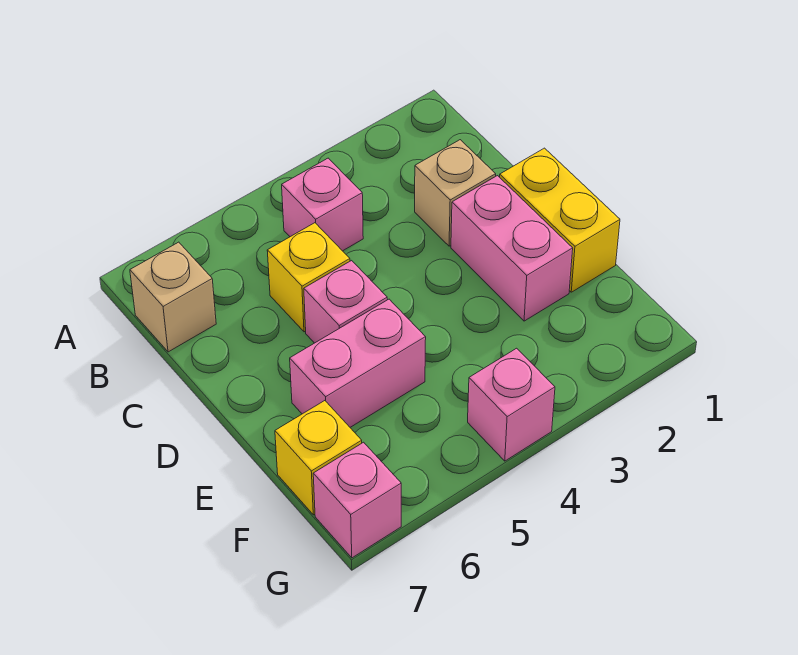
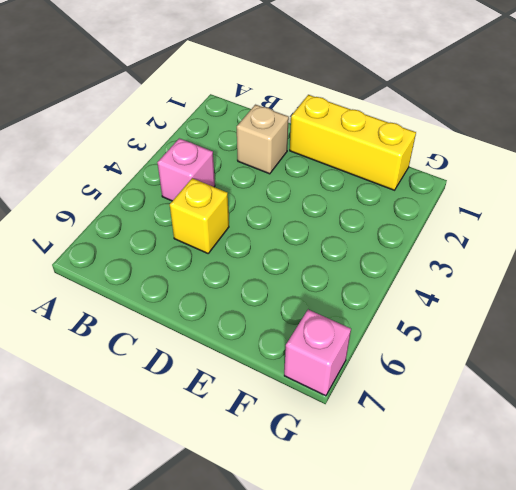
yellow 1x3 brick [290,95,416,190] -> yellow 1x2 brick [500,148,620,292]
none -> tan 1x1 brick [130,242,216,352]
none -> pink 1x2 brick [451,176,573,321]

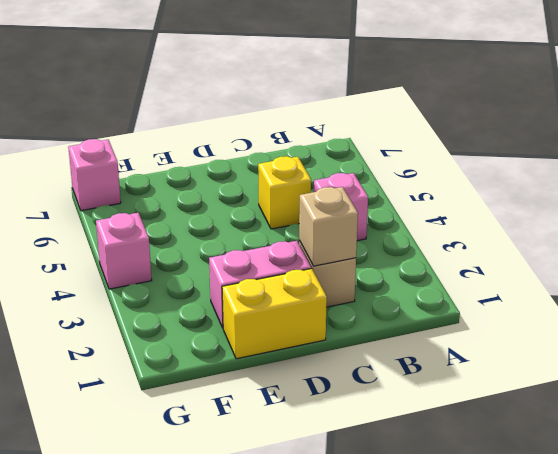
tan 1x1 brick [299,187,358,266] -> tan 1x1 brick moved to [130,242,216,352]
none -> pink 1x1 brick [304,261,387,343]
none -> pink 1x2 brick [290,299,426,427]

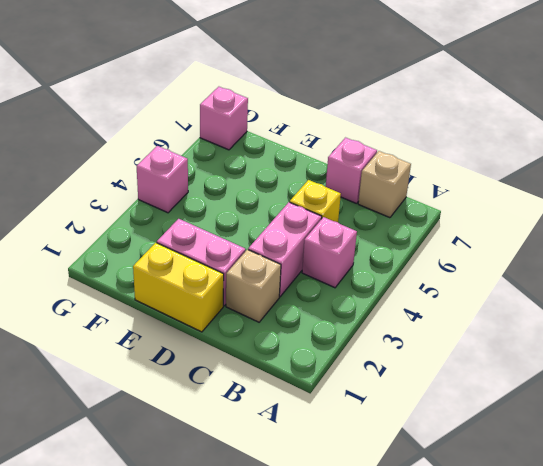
pink 1x2 brick [248,202,322,297] -> pink 1x2 brick moved to [290,299,426,427]
pink 1x1 brick [326,138,377,204] -> pink 1x1 brick moved to [304,261,387,343]
none -> yellow 1x1 brick [275,401,362,515]

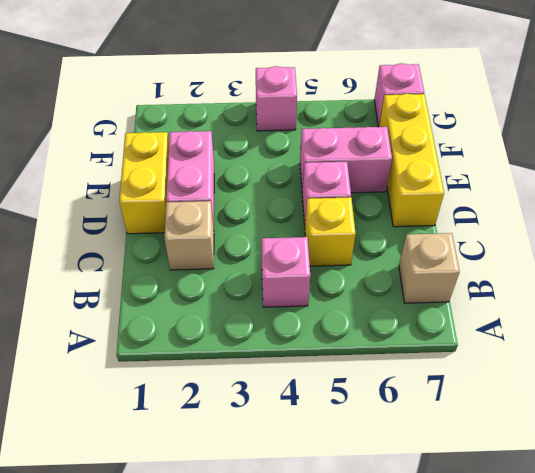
yellow 1x3 brick [379,94,444,227] -> yellow 1x1 brick [275,401,362,515]

